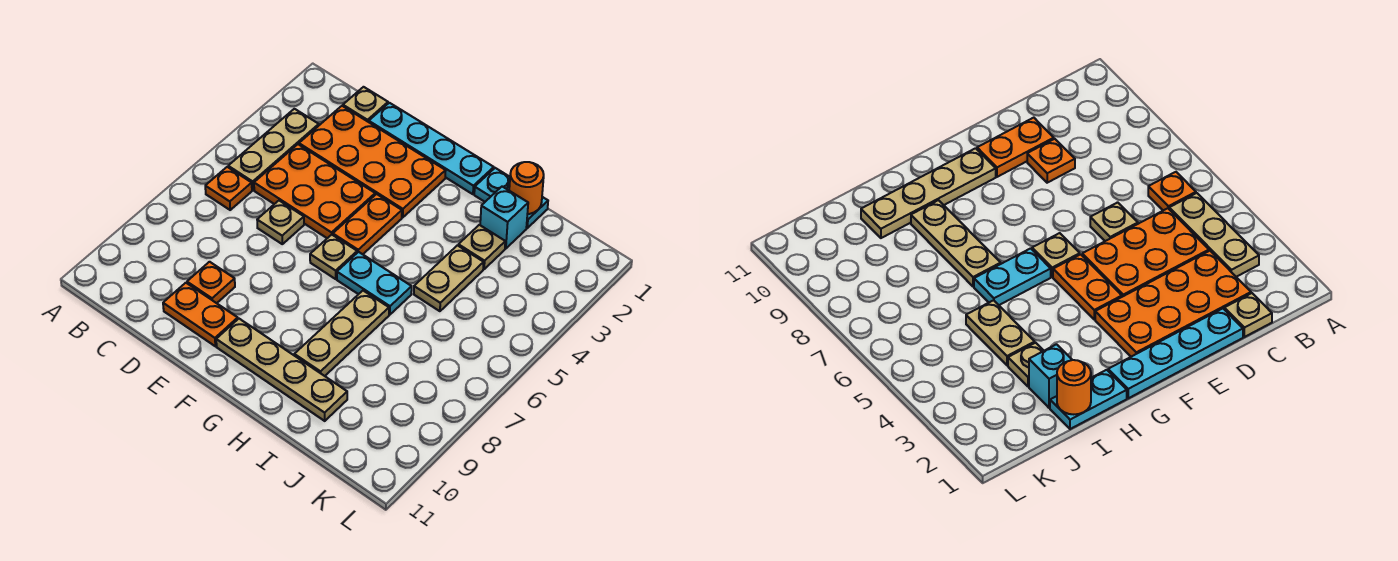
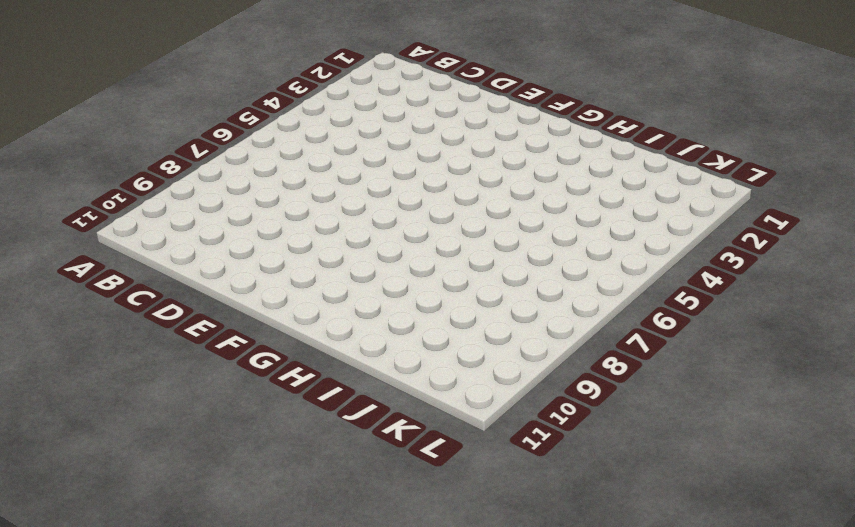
none -> tan 1x3 plate [228,109,319,190]
none -> orange 1x1 plate [205,167,252,210]
none -> tan 1x1 plate [343,87,388,122]

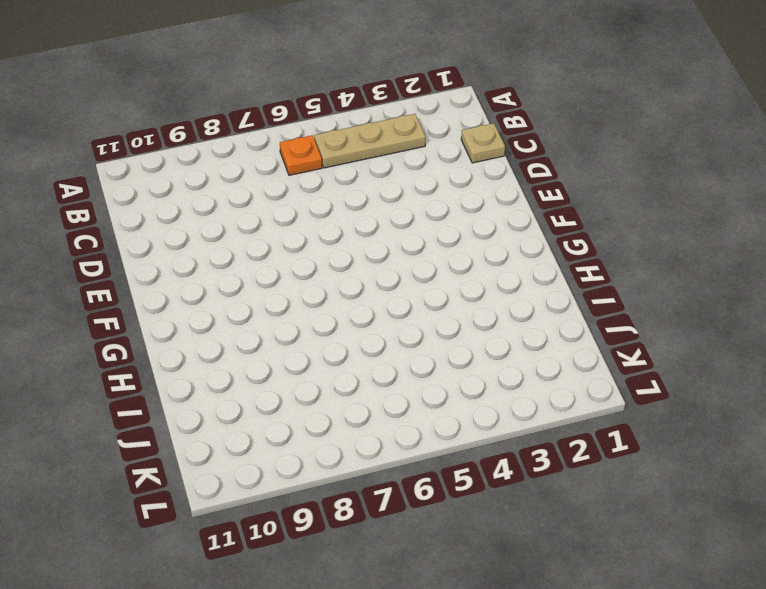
none -> orange 2x4 plate [299,106,446,217]
none -> orange 2x3 plate [254,144,375,238]
none -> cyan 1x4 plate [369,103,494,194]

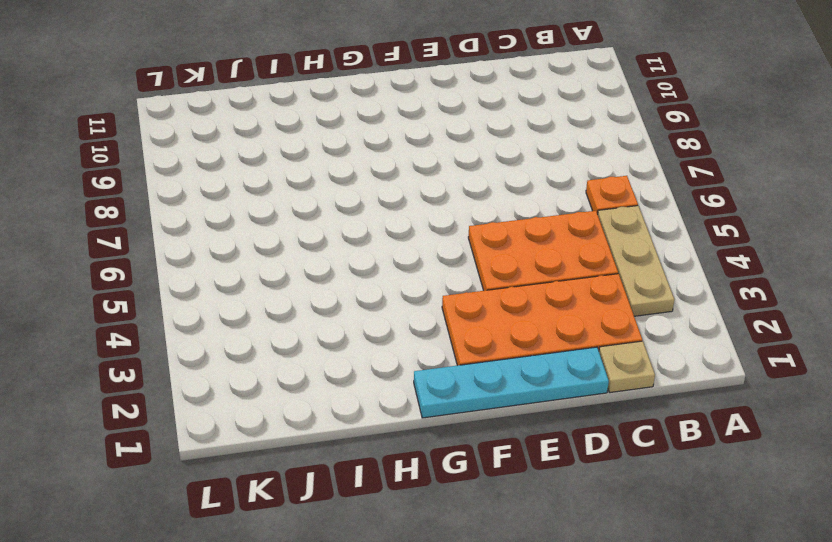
none -> tan 1x1 plate [257,201,304,244]
none -> orange 1x1 plate [187,262,235,303]
none -> orange 1x2 plate [163,283,238,346]

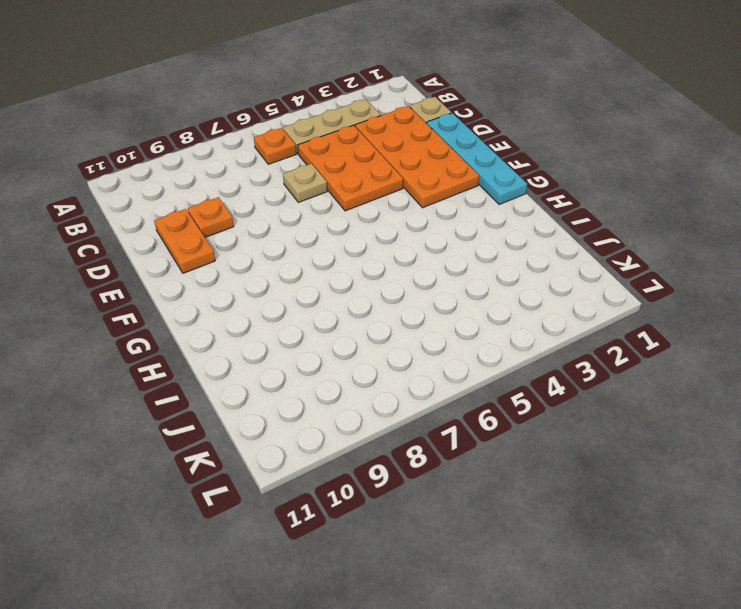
none -> orange 1x2 plate [333,194,402,254]
none -> tan 1x1 plate [310,235,357,279]
none -> tan 1x4 plate [216,319,347,421]

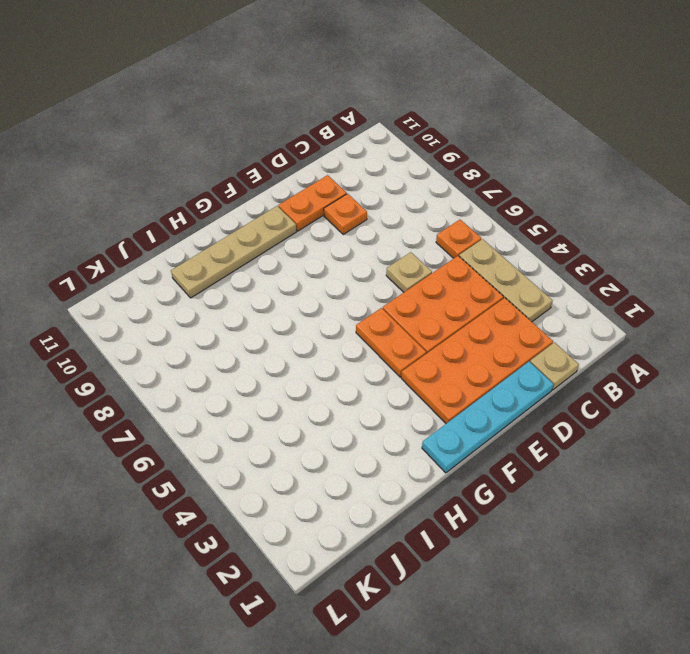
none -> tan 1x1 plate [310,235,357,279]
none -> cyan 1x2 plate [337,252,412,315]
none -> cyan 1x2 plate [474,168,548,228]

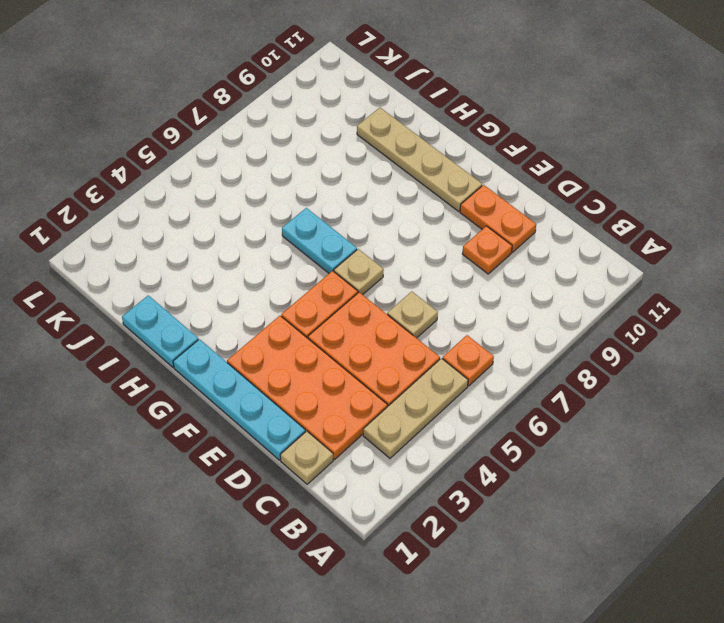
none -> tan 1x3 plate [294,291,389,376]
none -> cyan 1x1 brick [480,187,528,249]
none -> tan 1x1 plate [458,225,505,269]

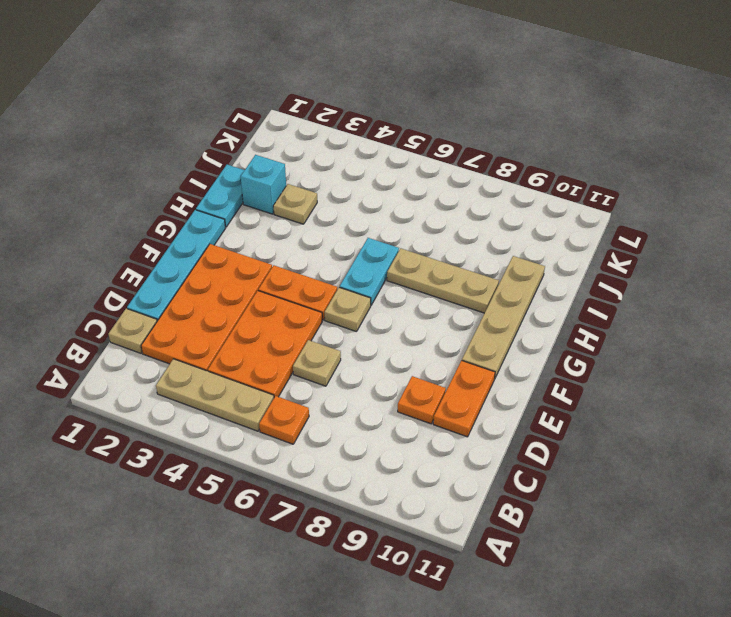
none -> tan 1x2 plate [414,245,484,311]
none -> orange 1x1 round brick [509,162,544,214]

